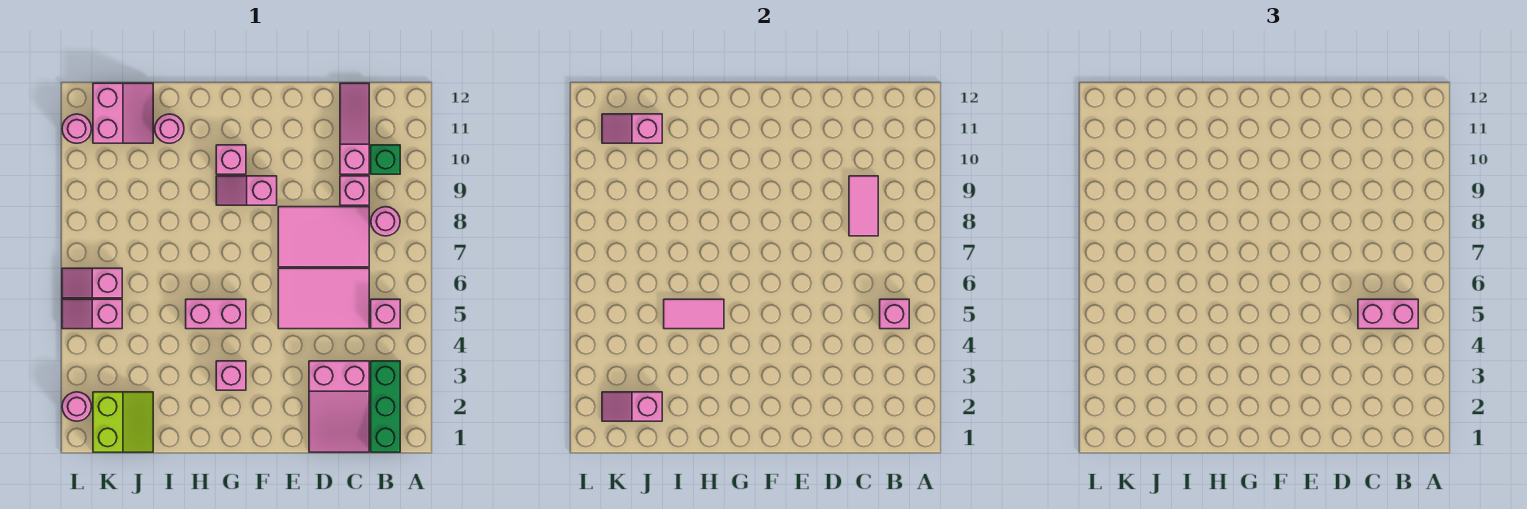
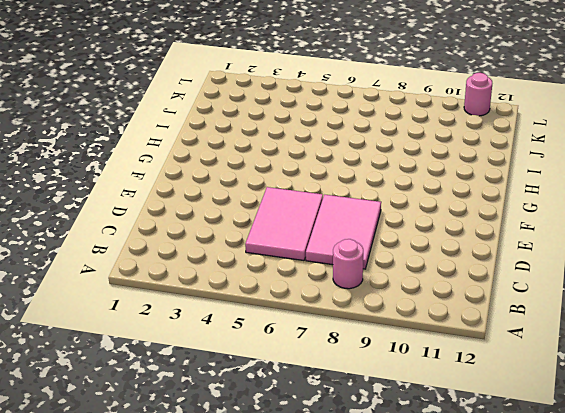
none -> green 1x3 brick [371,361,400,452]
none -> pink 1x1 brick [371,299,400,329]
none -> green 1x1 brick [371,145,400,174]

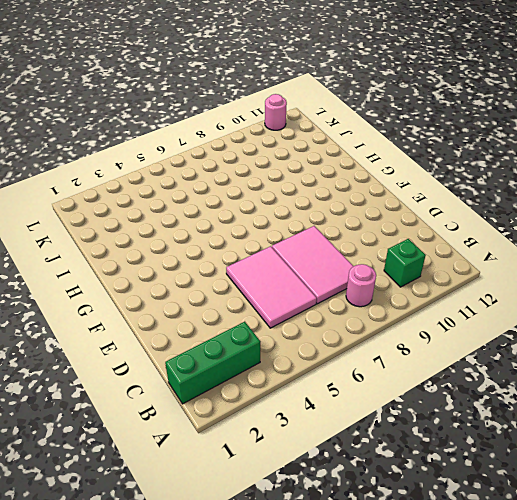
none -> pink 1x1 brick [371,299,400,329]
none -> pink 2x3 slope [309,361,369,452]
none -> pink 1x1 brick [340,176,369,205]

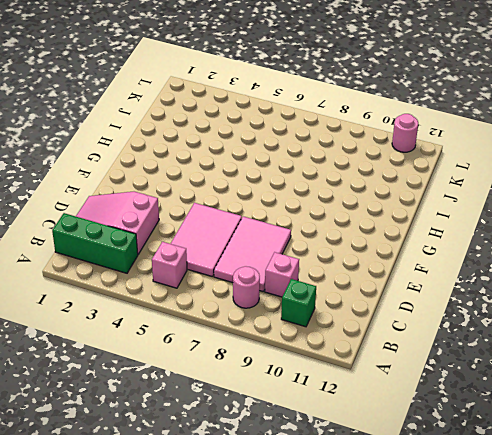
none -> pink 1x3 slope [340,83,369,174]
none -> pink 1x2 slope [216,176,277,205]
none -> pink 1x1 brick [216,361,246,390]

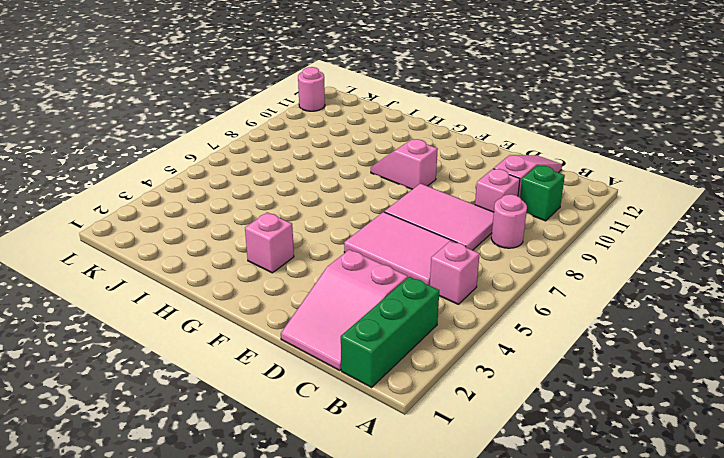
none -> pink 1x2 brick [186,299,246,329]
none -> pink 1x1 brick [216,145,246,174]
none -> pink 1x1 round brick [155,114,184,143]

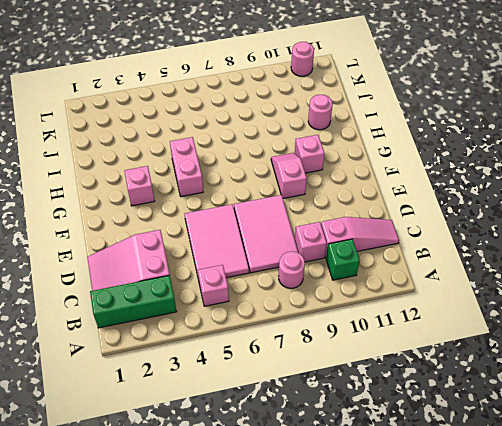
none -> lime 2x2 slope [93,392,153,452]
none -> pink 2x2 slope [93,83,153,143]
none -> pink 1x2 slope [62,299,122,329]

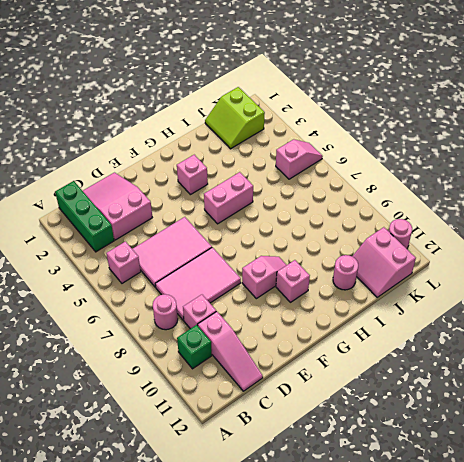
none -> pink 1x2 slope [62,268,122,298]
none -> pink 1x1 round brick [62,392,91,421]
none -> pink 1x1 brick [880,299,909,329]

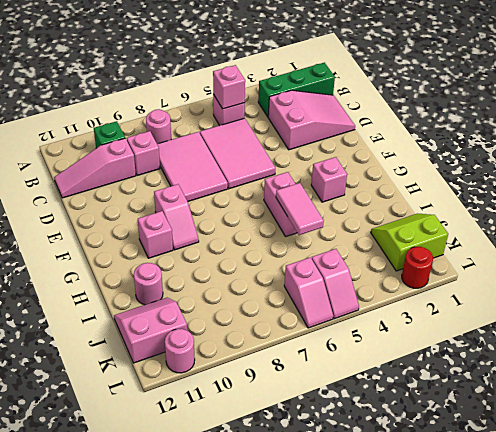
red 1x1 round brick [402,247,433,288] -> pink 1x1 round brick [62,392,91,421]
none -> pink 1x2 tile [849,176,878,236]
none -> pink 1x2 slope [602,392,662,421]
none -> pink 1x2 slope [602,114,662,143]

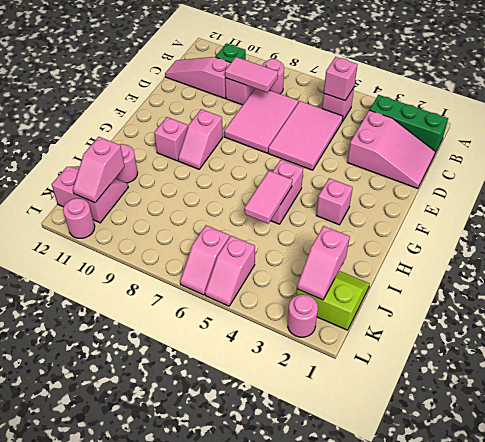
none -> pink 1x2 brick [1358,299,1418,329]

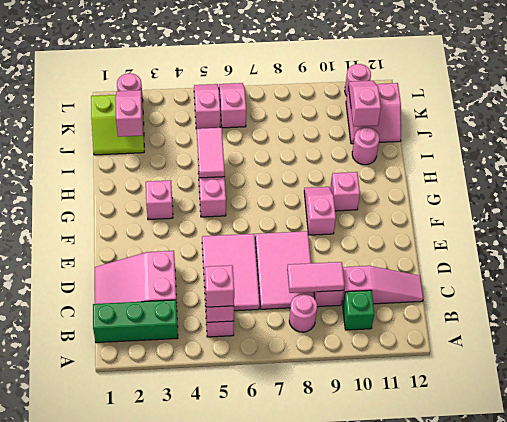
pink 1x1 brick [205,265,234,307] -> pink 1x2 brick [1358,299,1418,329]

